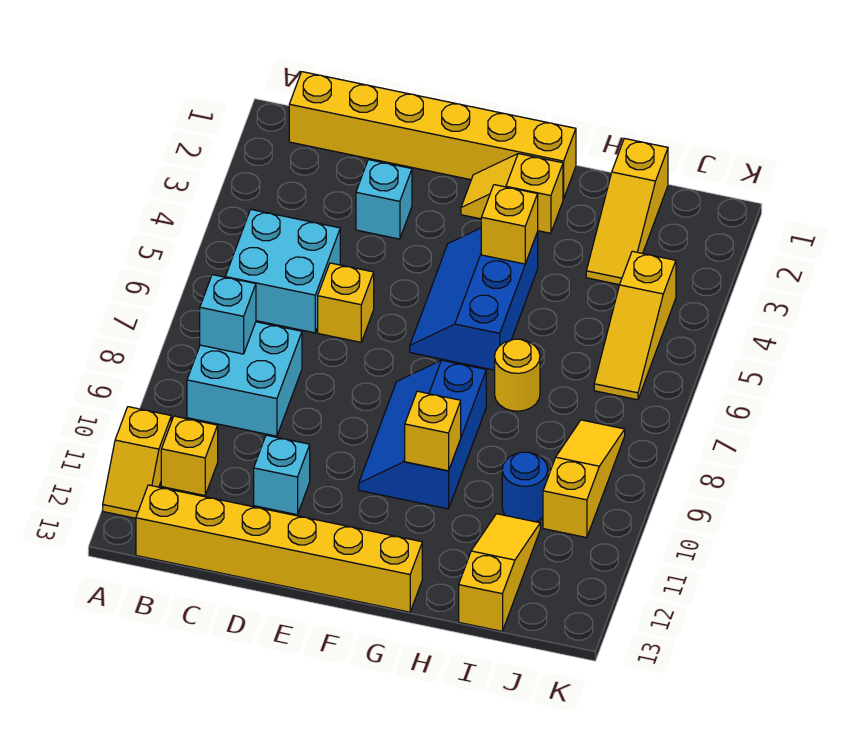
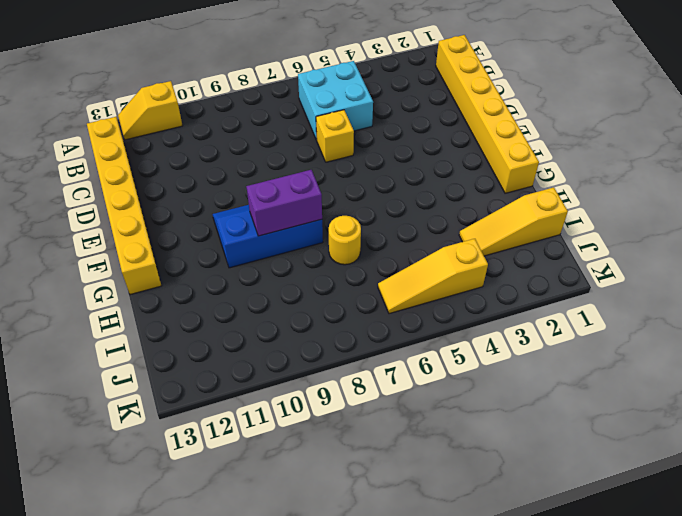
purple 1x2 brick [246,170,322,236] -> none
none -> cyan 2x2 brick [187,322,302,436]
none -> yellow 1x1 brick [161,416,218,496]
none -> cyan 1x1 brick [356,160,412,239]

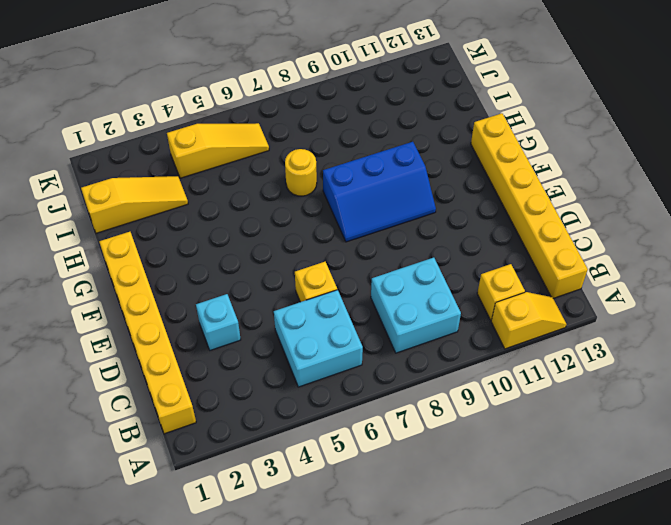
none -> cyan 1x1 brick [254,435,310,515]
none -> yellow 1x2 slope [461,154,563,233]
none -> blue 2x3 slope [410,228,538,370]

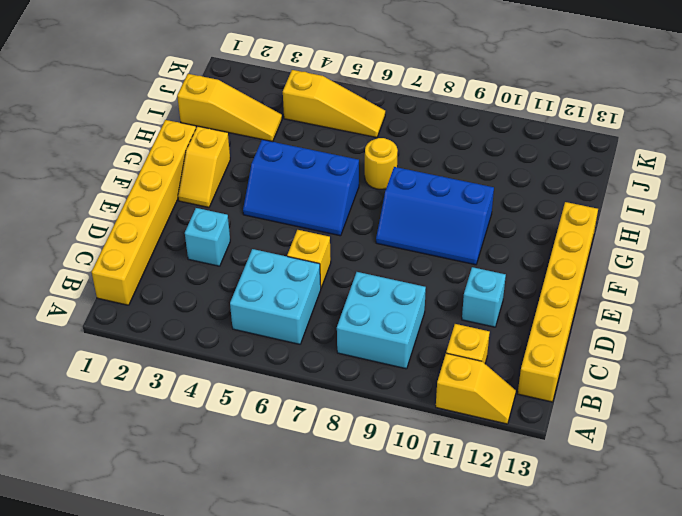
none -> blue 1x1 round brick [502,452,548,522]
none -> yellow 1x3 slope [459,514,540,631]
none -> yellow 1x3 slope [543,420,625,538]

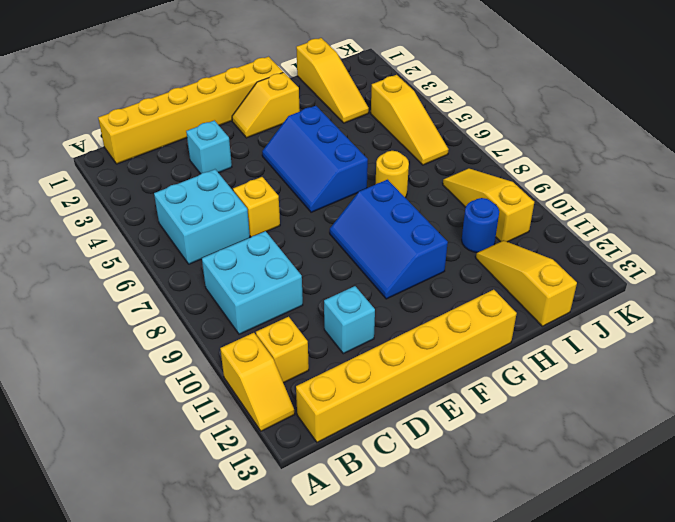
none -> cyan 1x1 brick [200,275,256,354]
none -> yellow 1x1 brick [481,185,538,264]
none -> yellow 1x1 brick [405,391,461,471]

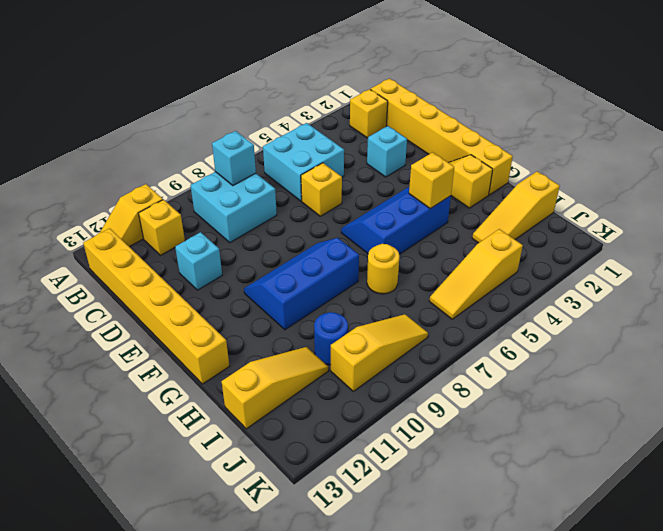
yellow 1x1 brick [350,89,388,138] -> yellow 1x1 brick moved to [405,391,461,471]

